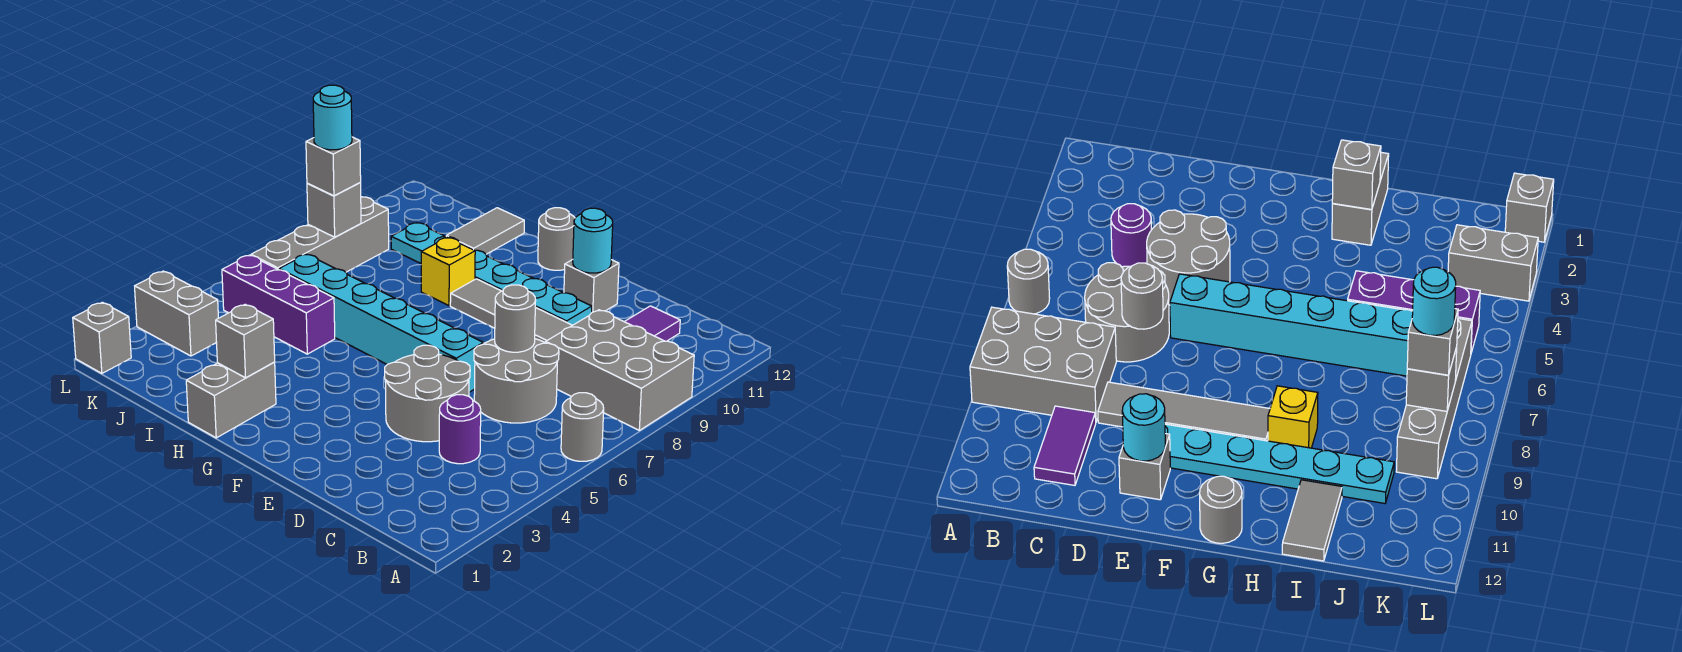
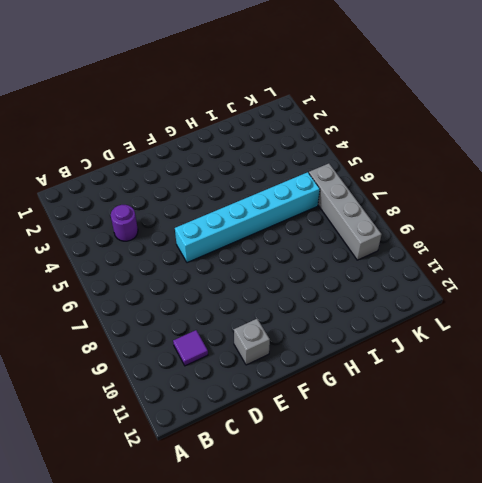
purple 1x1 tile [173,330,208,366] -> purple 1x2 tile [624,306,680,341]
none -> grey 1x1 round brick [561,393,604,461]
none -> grey 2x3 brick [546,310,694,430]
none -> grey 2x2 round brick [474,339,559,423]

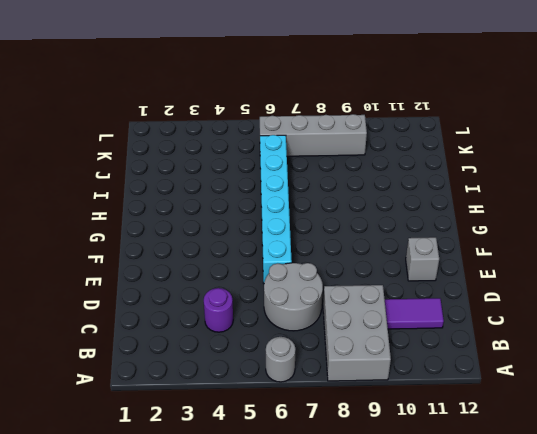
none -> grey 2x2 round brick [385,345,470,442]
none -> grey 1x4 tile [450,279,572,343]
none -> cyan 1x6 plate [391,223,592,325]

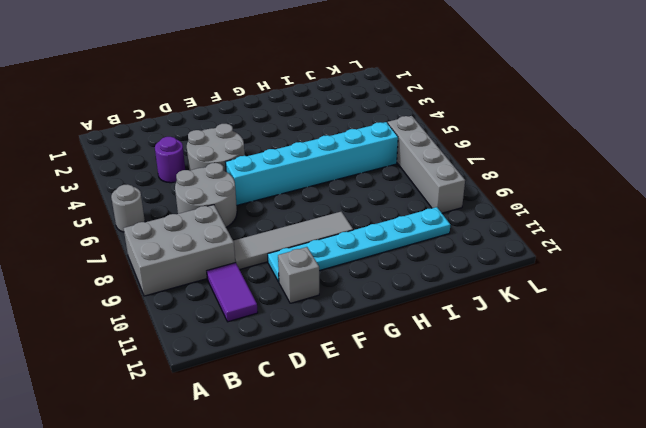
none -> grey 1x1 round brick [538,208,575,270]
none -> grey 1x2 brick [186,362,276,438]
none -> yellow 1x1 brick [421,238,475,306]

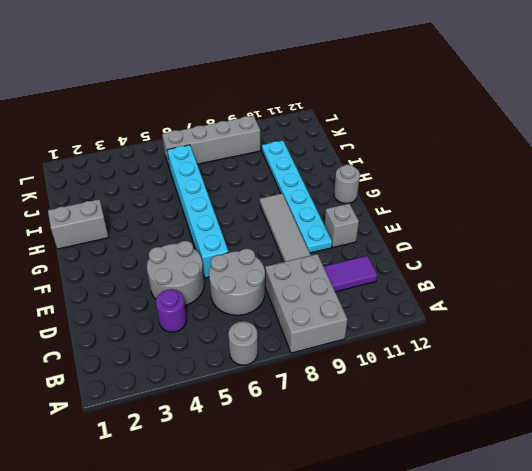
none -> yellow 1x1 brick [421,238,475,306]
none -> purple 1x3 brick [222,255,335,354]
none -> grey 1x2 tile [446,208,524,254]

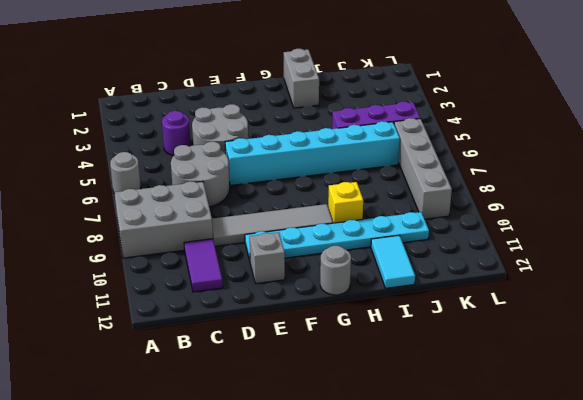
cyan 1x2 tile [371,235,415,288] -> grey 1x2 tile [446,208,524,254]
none -> grey 1x2 brick [135,271,218,356]
none -> grey 1x1 brick [73,302,131,373]
none -> grey 1x1 round brick [495,285,536,352]

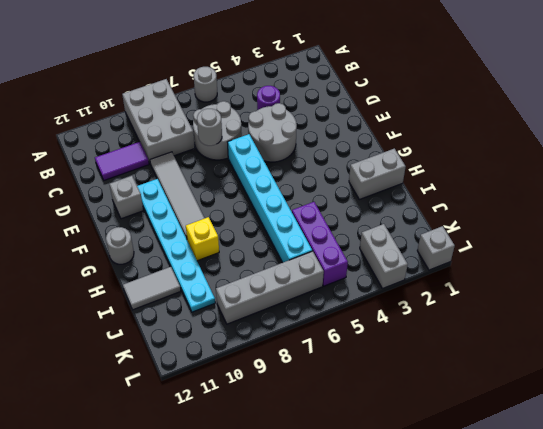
none -> cyan 1x1 round brick [573,208,613,273]
none -> grey 1x1 brick [216,304,275,378]
none -> grey 1x1 brick [307,183,361,237]

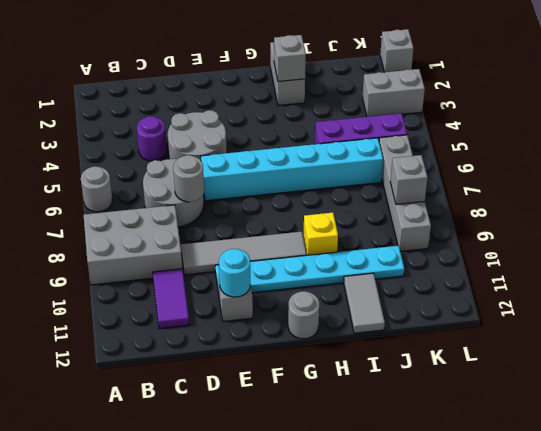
none -> grey 1x1 brick [306,137,361,196]
none -> cyan 1x1 round brick [313,85,352,150]

